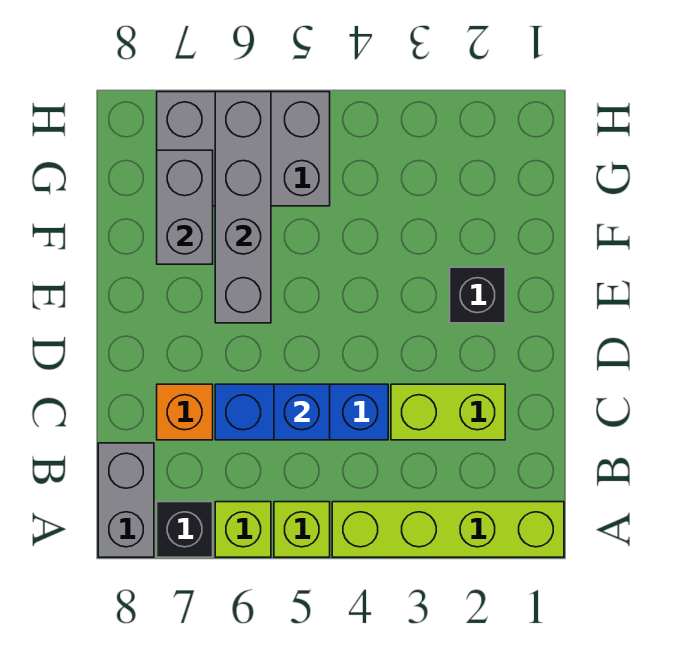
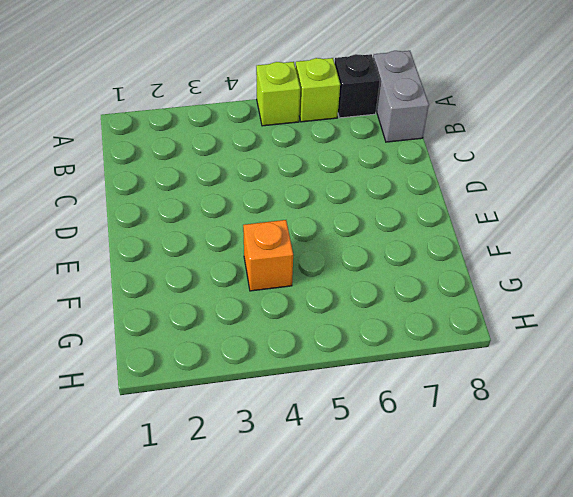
orange 1x1 brick [243,220,293,291] -> orange 1x1 brick moved to [157,384,213,440]
none -> lime 1x4 brick [332,502,564,557]
none -> lime 1x2 brick [391,384,505,440]
none -> blue 1x3 brick [215,384,388,440]

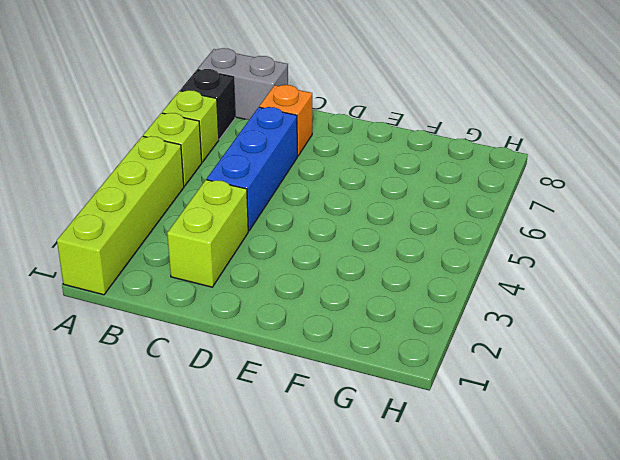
none -> black 1x1 brick [450,267,505,323]
none -> grey 2x3 brick [157,92,330,206]
none -> blue 1x1 brick [274,384,330,440]

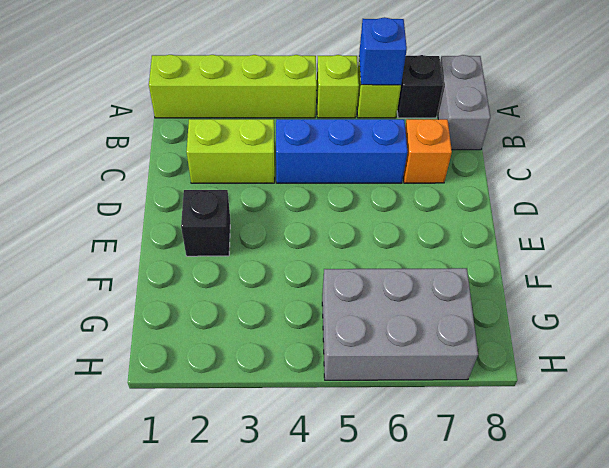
blue 1x1 brick [359,17,407,85] -> blue 1x1 brick moved to [274,384,330,440]
none -> grey 1x4 brick [215,92,271,323]
none -> grey 1x2 brick [157,150,213,264]

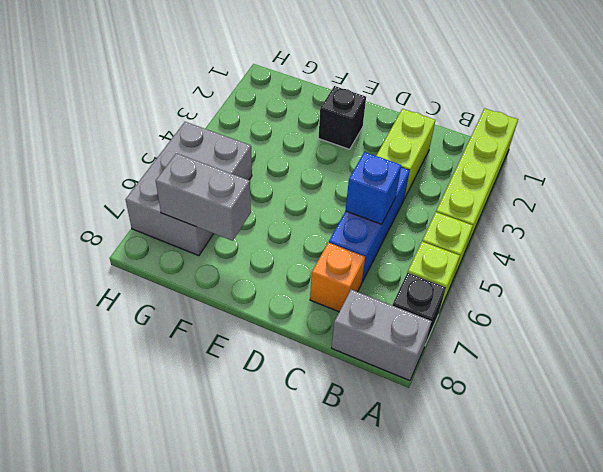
none -> grey 1x4 brick [215,92,271,323]

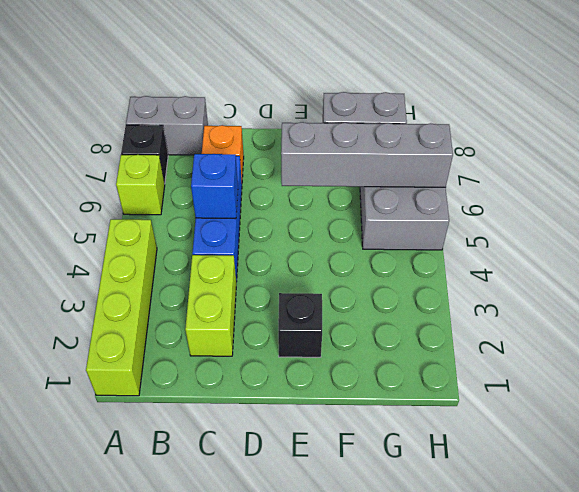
none -> lime 1x1 brick [274,502,330,557]

